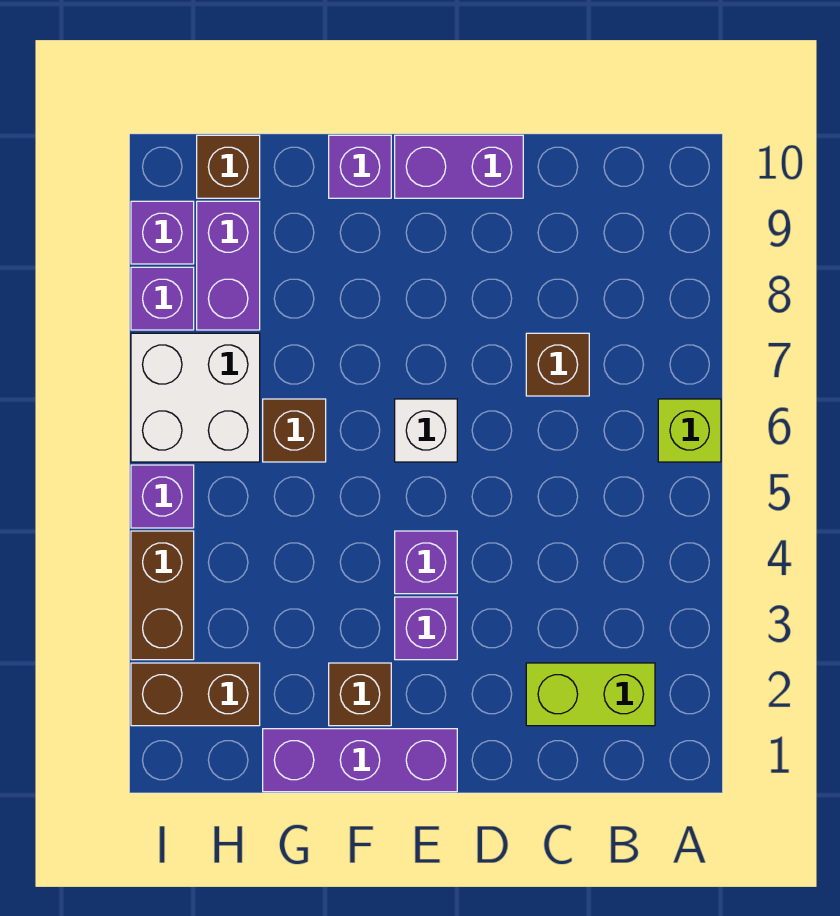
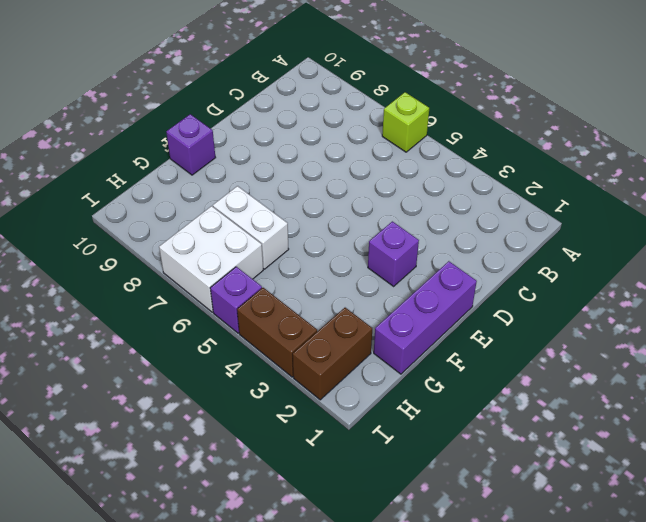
white 1x2 brick [213,186,289,269] -> brown 1x1 brick [263,399,326,462]
none -> lime 1x2 brick [526,663,655,726]
none -> brown 1x1 brick [526,333,589,396]
none -> purple 1x2 brick [395,135,523,198]

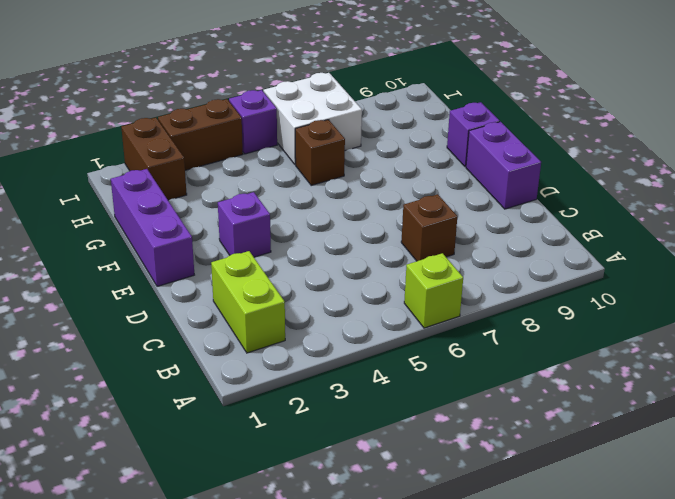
none -> purple 1x1 brick [395,531,457,594]
none -> white 1x1 brick [395,399,457,462]
none -> brown 1x1 brick [329,663,391,726]

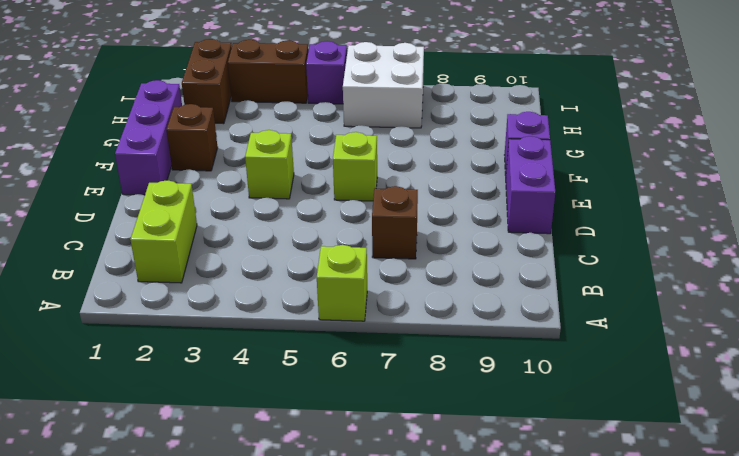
lime 1x1 brick [245,130,294,199] -> purple 1x1 brick [395,531,457,594]
lime 1x1 brick [333,132,377,201] -> white 1x1 brick [395,399,457,462]
none -> purple 1x1 brick [395,597,457,660]
none -> brown 1x1 brick [263,399,326,462]
none -> purple 1x2 brick [197,201,260,330]

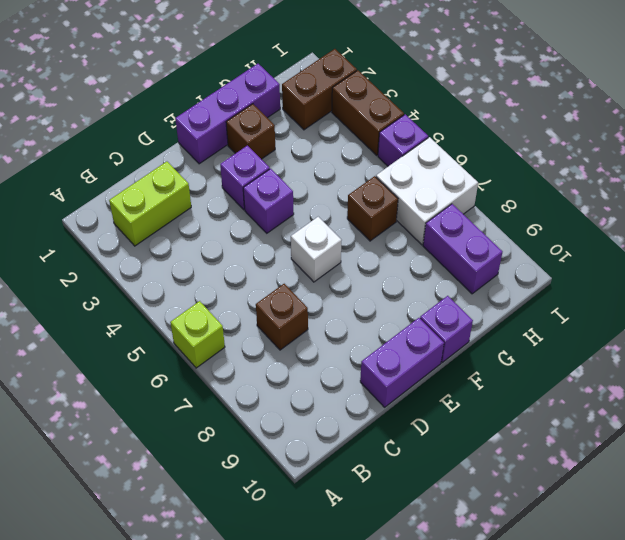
none -> brown 1x1 brick [197,135,260,198]
none -> purple 1x1 brick [131,267,194,330]
none -> purple 1x1 brick [131,201,194,264]

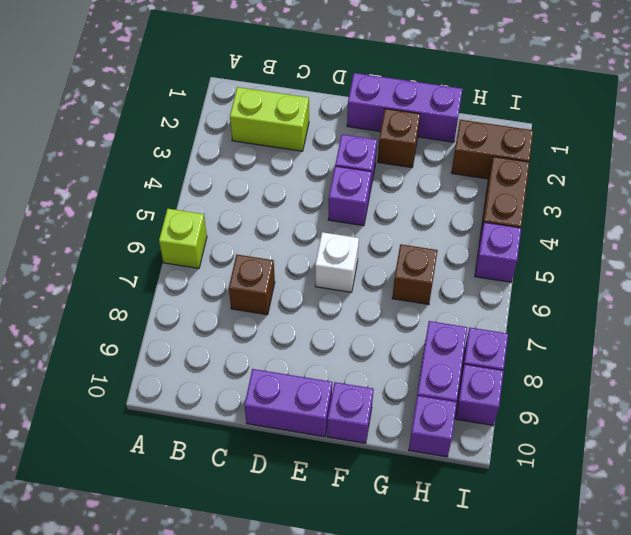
purple 1x1 brick [409,396,457,457] -> brown 1x1 brick [197,135,260,198]
none -> white 2x2 brick [131,333,260,462]

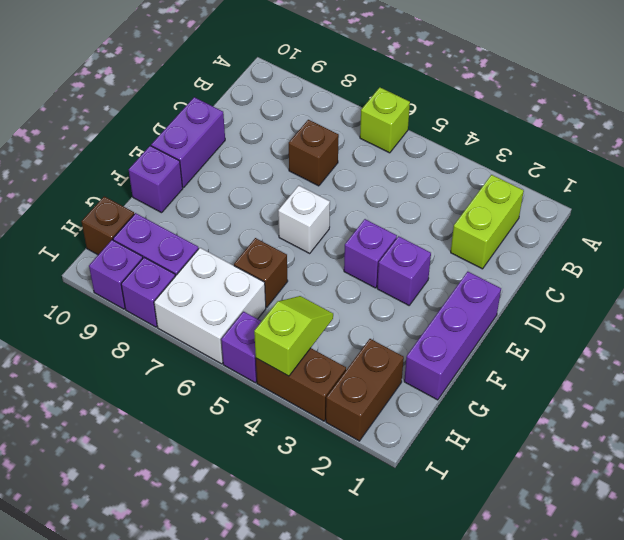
lime 1x2 slope [254,296,333,376] -> none
none -> brown 1x1 brick [329,663,391,726]

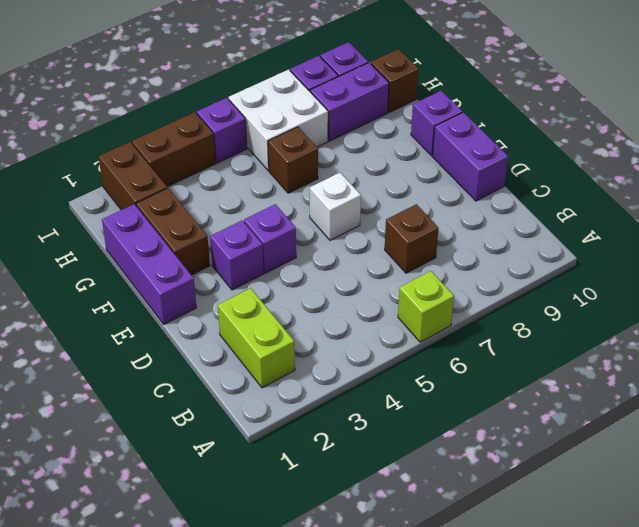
brown 1x2 brick [136,188,210,275] -> brown 1x1 brick [329,663,391,726]

